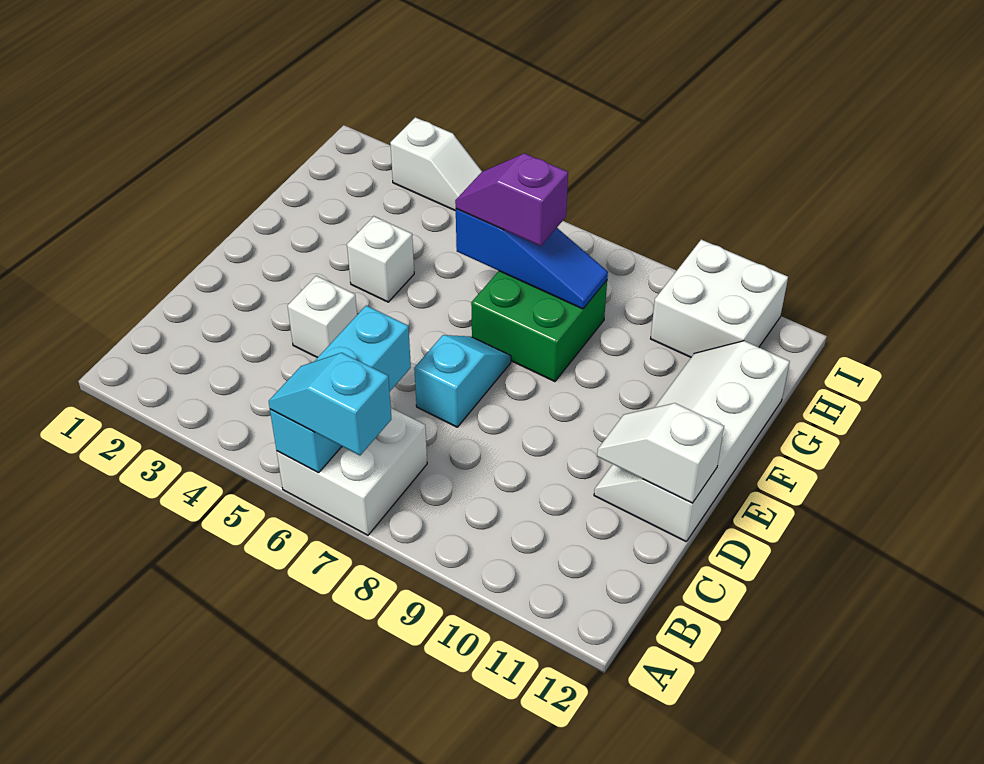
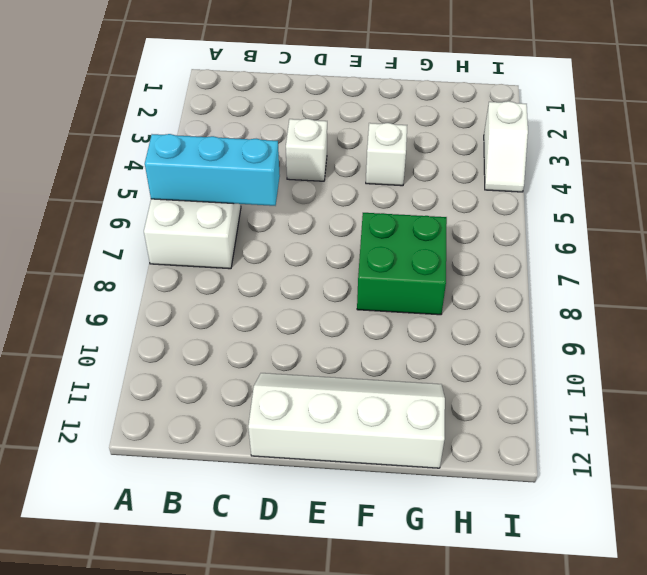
none -> cyan 1x2 slope [414,335,511,427]
none -> white 2x2 brick [651,240,788,357]
none -> white 1x2 slope [597,403,724,503]

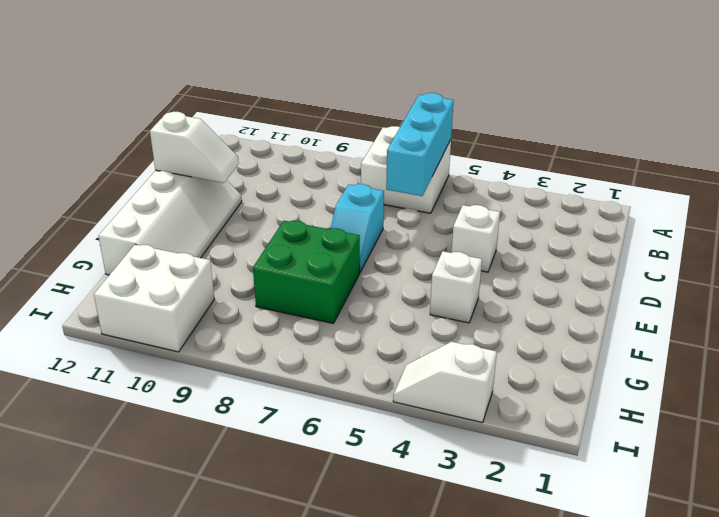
none -> blue 1x3 slope [456,209,608,309]
none -> cyan 1x2 slope [269,353,391,455]
none -> purple 1x2 slope [455,153,568,246]

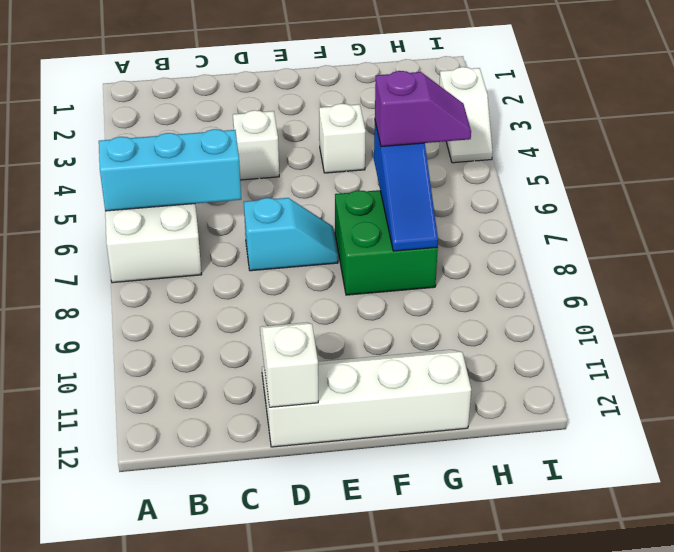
purple 1x2 slope [375,71,471,147] -> purple 1x2 slope turned to [455,153,568,246]
none -> white 2x2 brick [651,240,788,357]
none -> cyan 1x2 slope [269,353,391,455]

